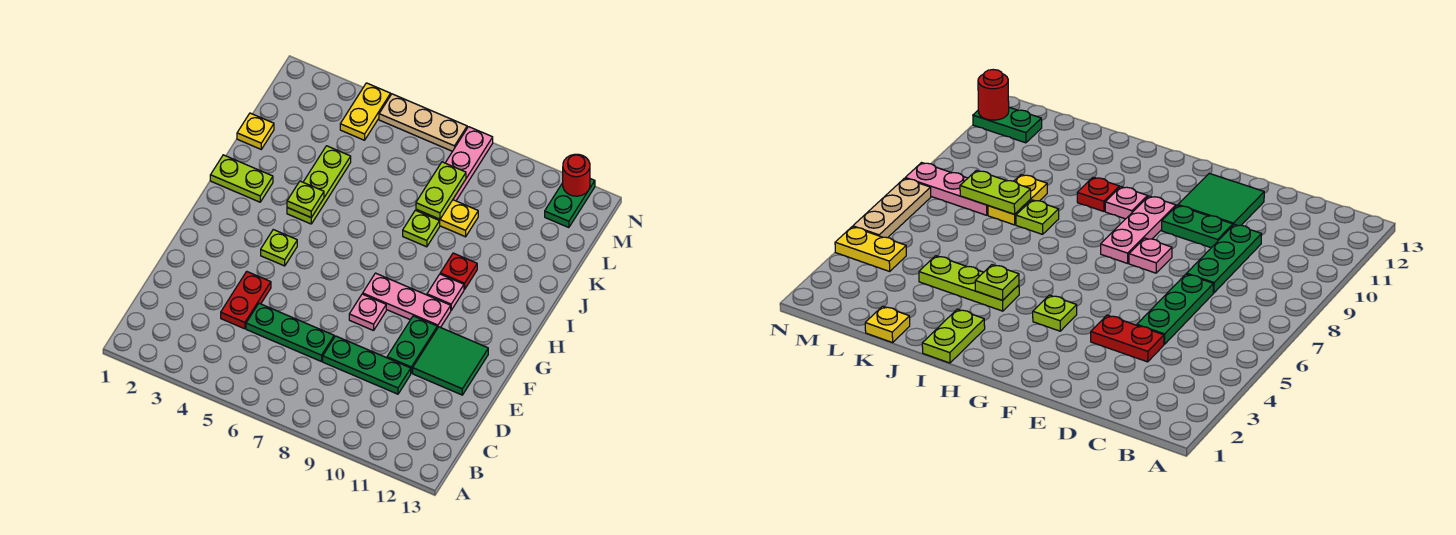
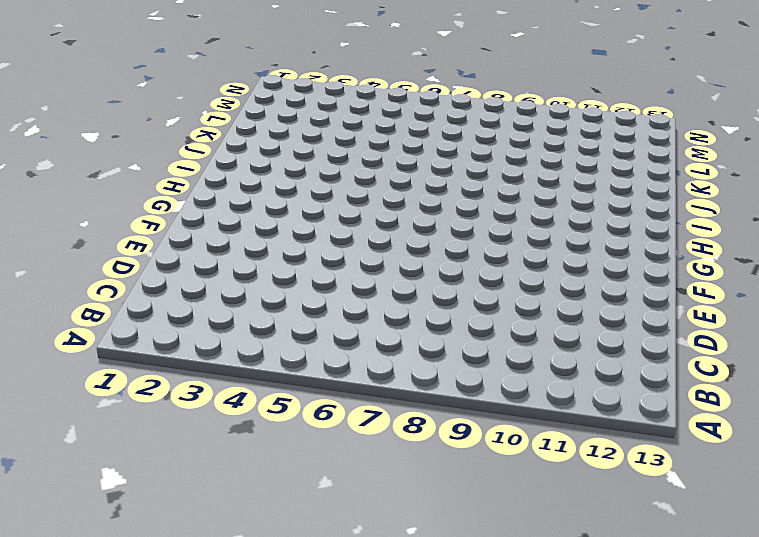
none -> red 1x2 plate [221,272,271,329]
none -> green 1x3 plate [246,303,334,362]
none -> green 1x3 plate [323,336,411,394]

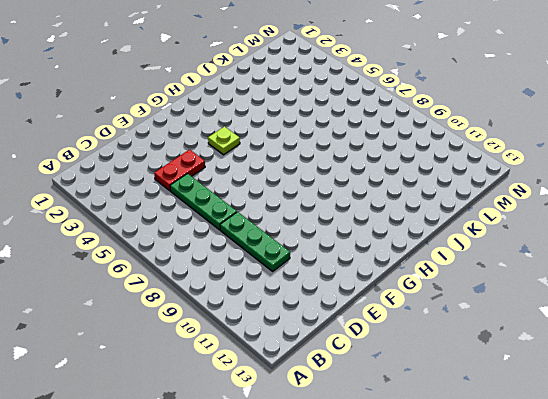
none -> green 1x2 plate [387,316,437,373]
none -> green 2x2 tile [413,327,488,395]
none -> pink 1x1 plate [349,294,386,331]

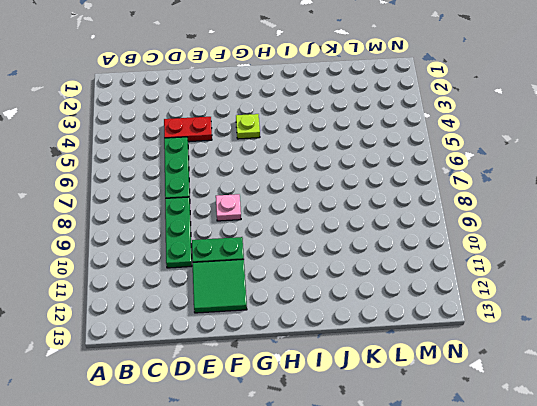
none -> pink 1x3 plate [363,273,451,328]
none -> pink 1x1 plate [427,274,464,310]
none -> lime 1x2 plate [210,155,273,202]

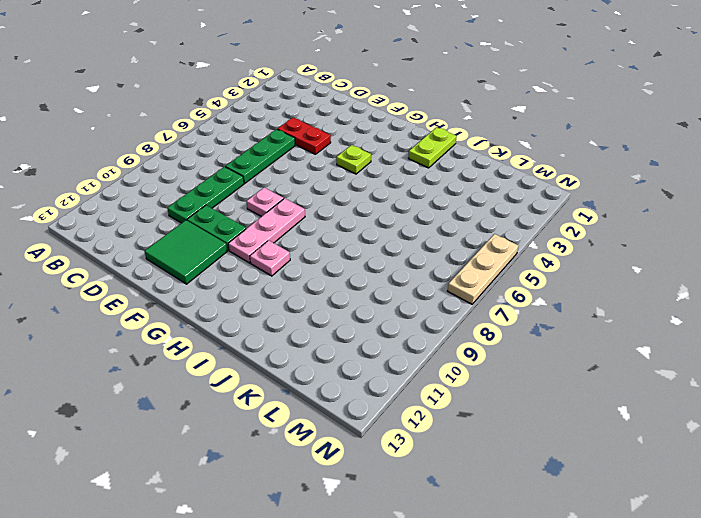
none -> lime 1x3 plate [287,146,351,224]
none -> red 1x1 plate [440,253,477,290]
none -> lime 1x1 plate [403,210,440,247]

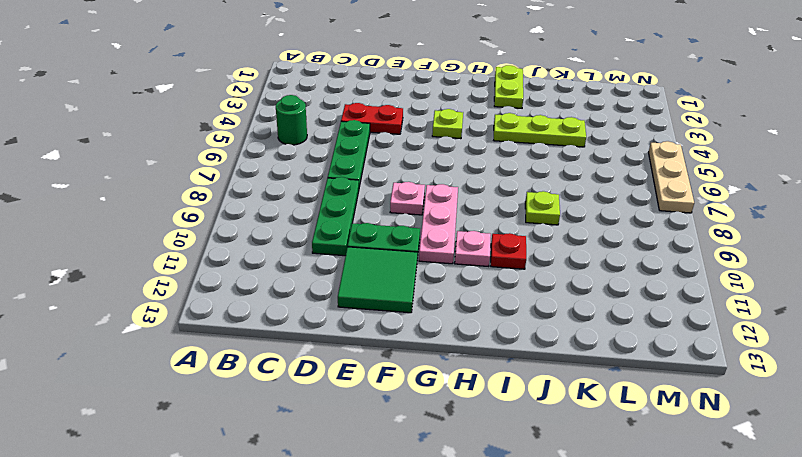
green 1x1 round brick [276,95,307,145] -> none
none -> yellow 1x1 plate [237,113,274,149]
none -> yellow 1x2 plate [416,200,478,237]
none -> pink 1x3 plate [446,127,493,201]

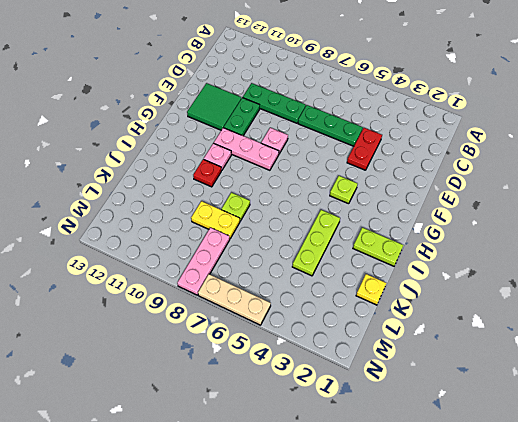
none -> yellow 1x2 plate [340,83,391,140]
none -> green 1x2 plate [545,179,595,228]
none -> lime 1x1 plate [287,181,324,217]

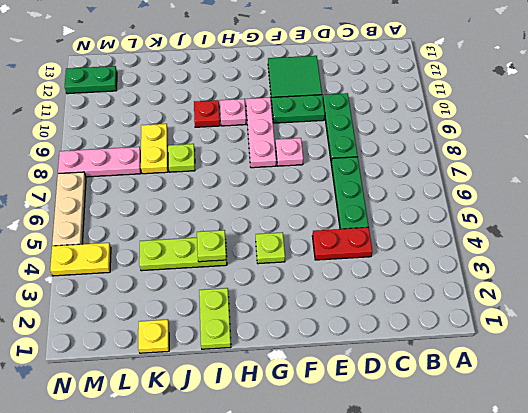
none -> lime 1x2 plate [416,162,466,219]
none -> red 1x1 round brick [563,154,590,196]

